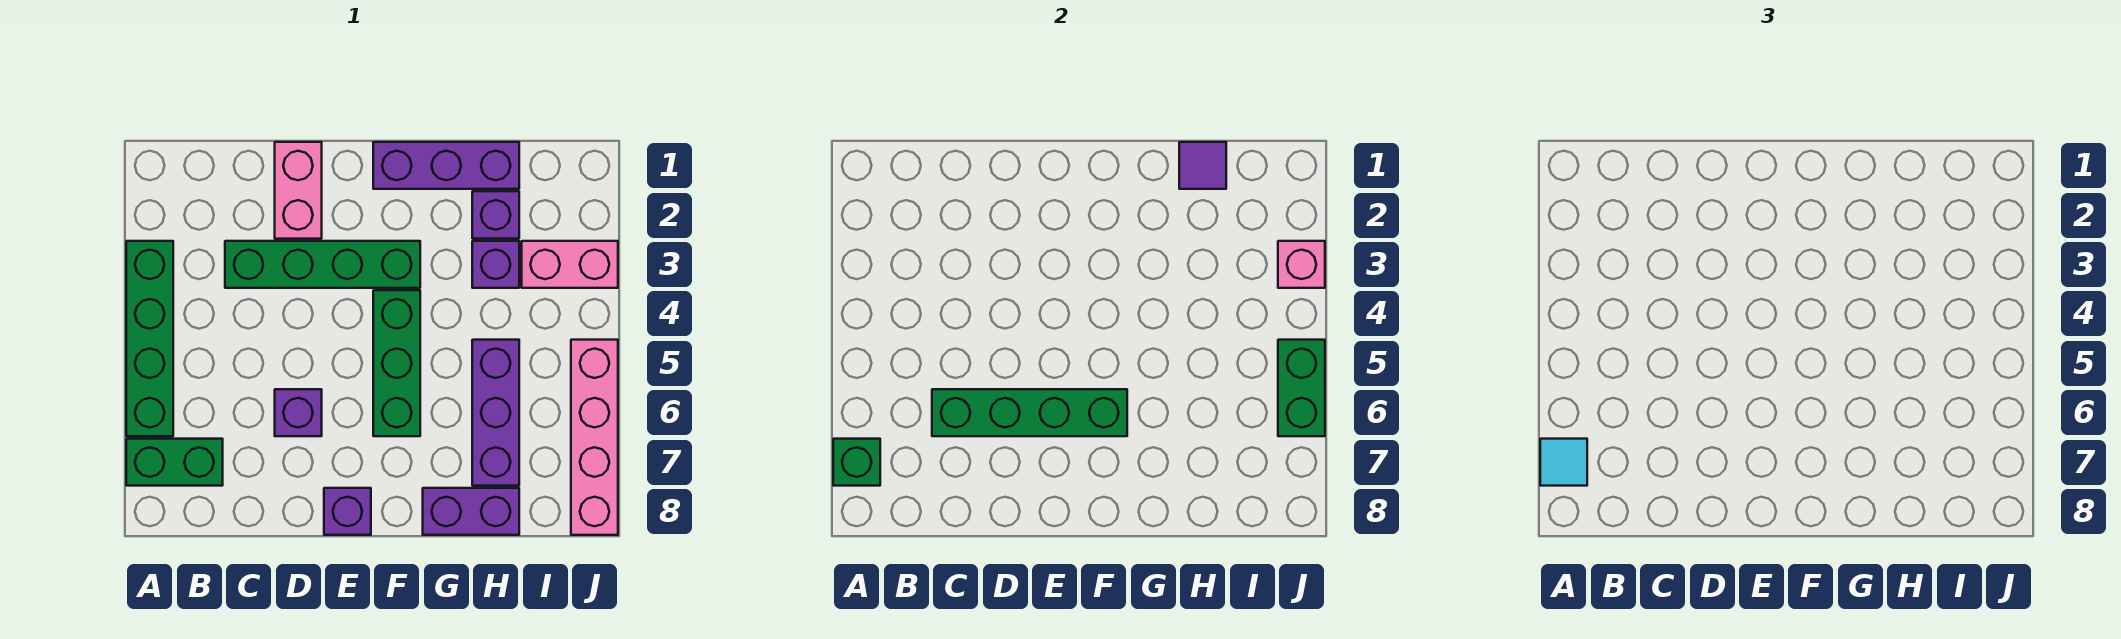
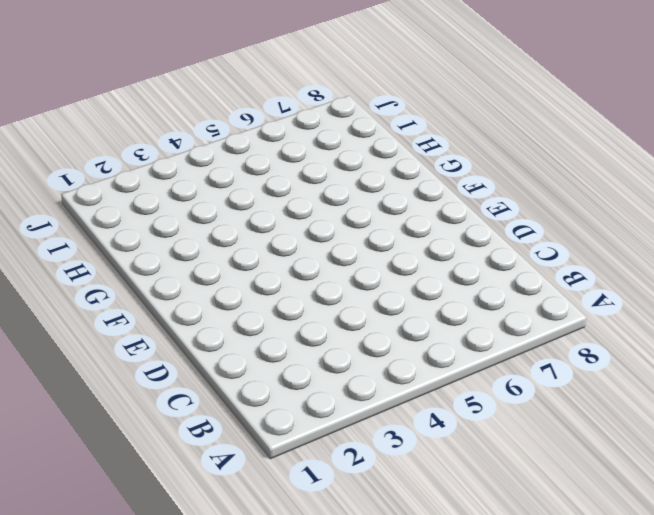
none -> green 1x4 brick [126,241,173,436]
none -> green 1x2 brick [126,439,223,486]
none -> green 1x4 brick [225,241,420,288]

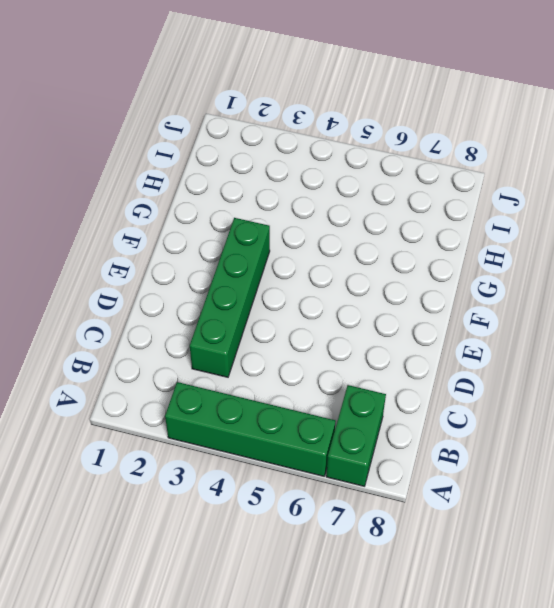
none -> pink 1x2 brick [275,142,322,239]
none -> purple 1x1 brick [275,389,322,436]
none -> purple 1x1 brick [324,488,371,535]

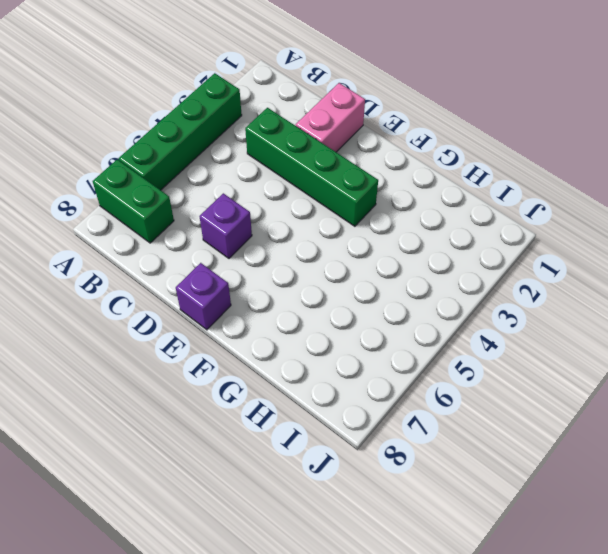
none -> purple 1x3 brick [373,142,519,189]
none -> green 1x3 brick [373,290,420,436]
none -> purple 1x2 brick [423,488,519,535]

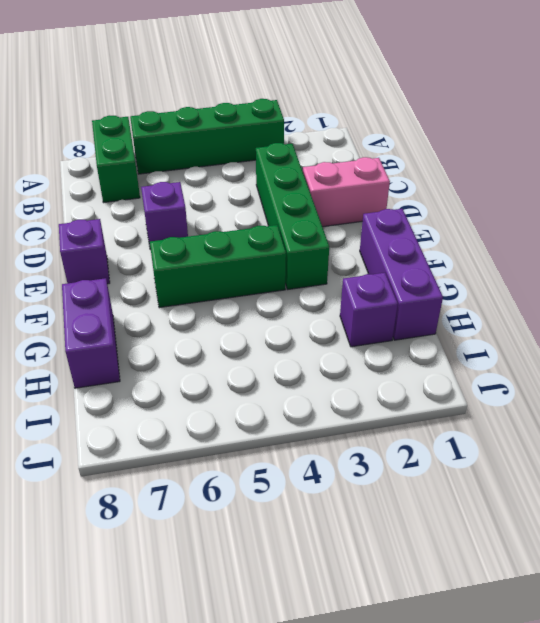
none -> purple 1x1 brick [472,241,519,288]
none -> purple 1x3 brick [472,340,519,486]
none -> pink 1x2 brick [522,241,618,288]

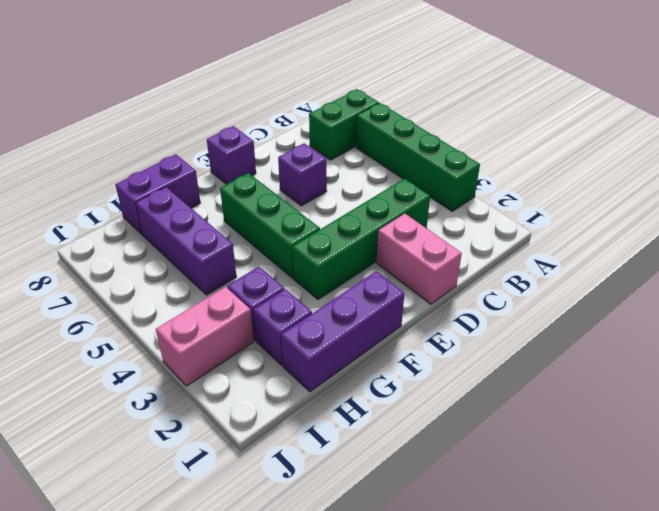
none -> pink 1x4 brick [571,340,618,535]
none -> green 1x1 brick [833,439,880,486]
none -> green 1x4 brick [932,389,1127,436]

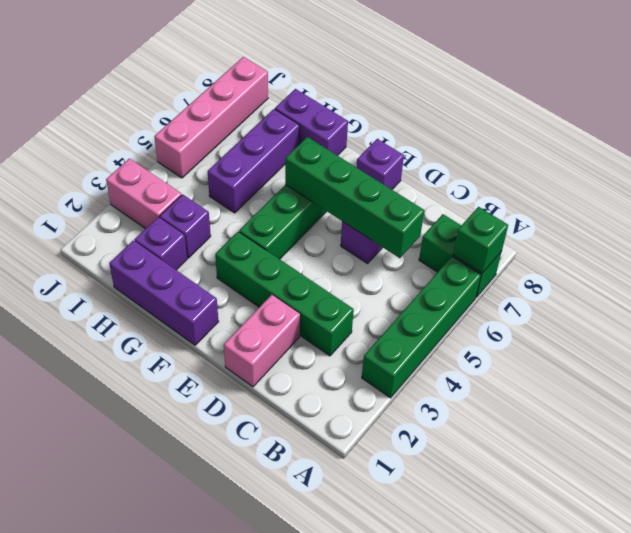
none -> purple 1x1 tile [1179,142,1226,189]
none -> pink 1x1 brick [1278,241,1325,288]
none -> green 1x2 brick [1278,340,1325,436]

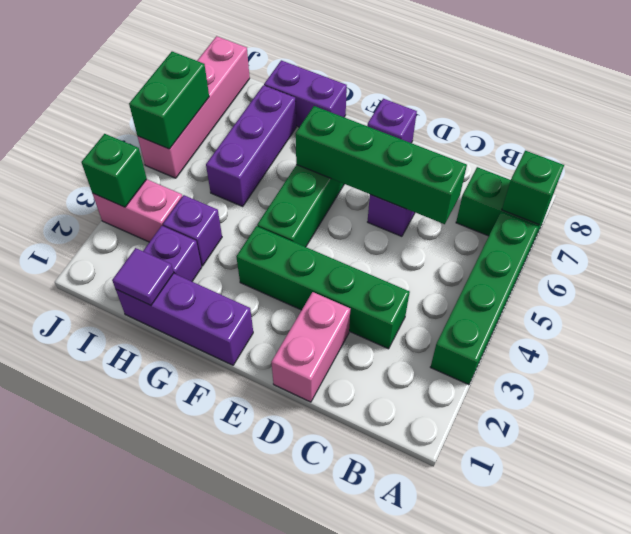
green 1x1 brick [81,134,147,207] -> pink 1x1 brick [1278,241,1325,288]
none -> cyan 1x1 tile [1540,439,1587,486]

